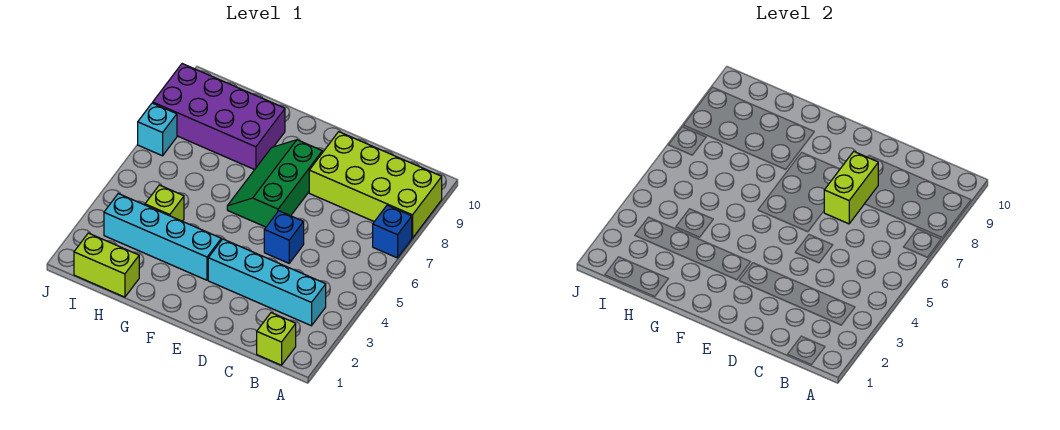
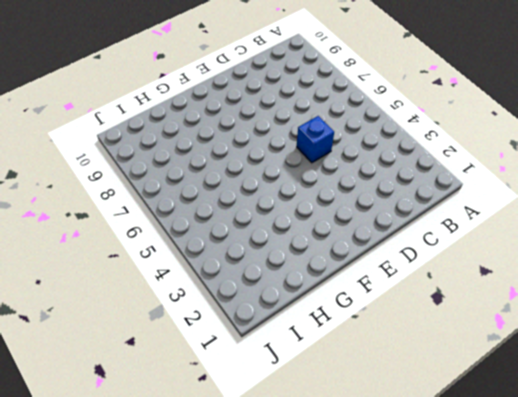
none -> blue 1x1 brick [373,205,412,258]
none -> lime 2x4 brick [309,132,442,238]
none -> lime 1x1 brick [257,313,296,365]

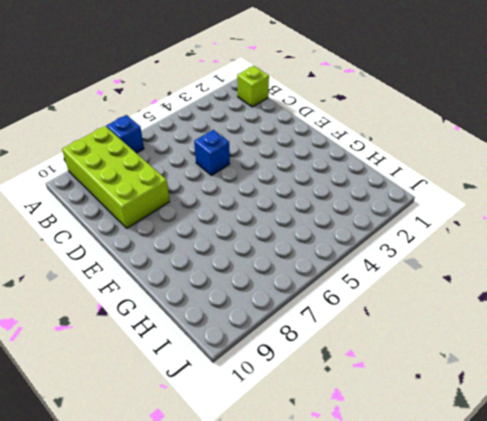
none -> cyan 1x4 brick [208,239,326,326]
none -> green 2x3 slope [227,140,322,227]
none -> cyan 1x4 brick [104,194,221,280]

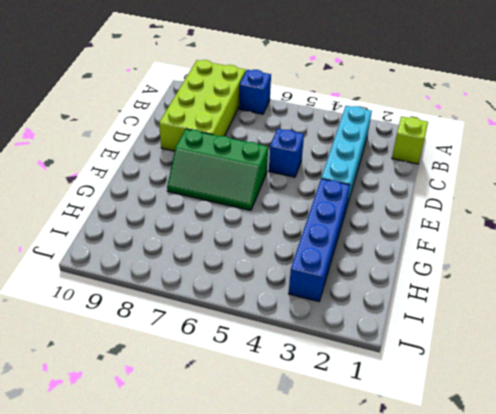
blue 1x4 brick [288,179,350,301] -> cyan 1x4 brick [104,194,221,280]
none -> purple 2x4 brick [153,64,285,170]
none -> lime 1x2 brick [74,233,139,297]
none -> lime 1x1 brick [145,185,184,221]

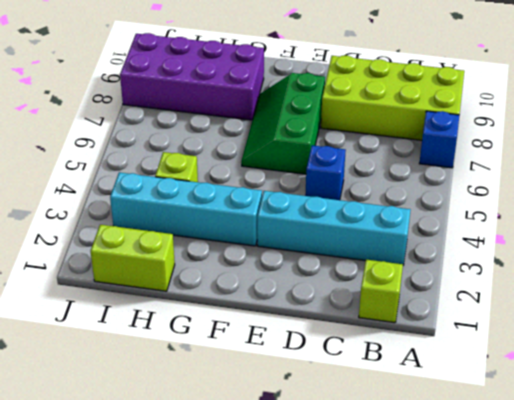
none -> cyan 1x1 brick [138,103,177,156]
none -> lime 1x2 brick [824,152,878,224]

